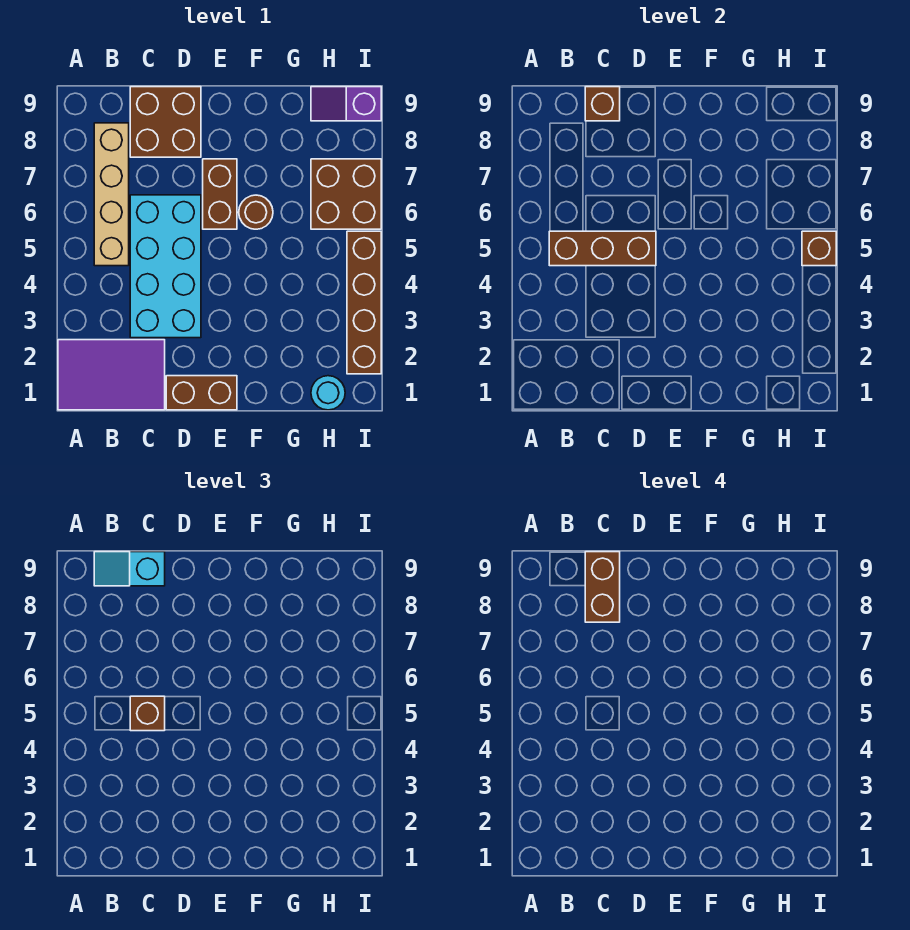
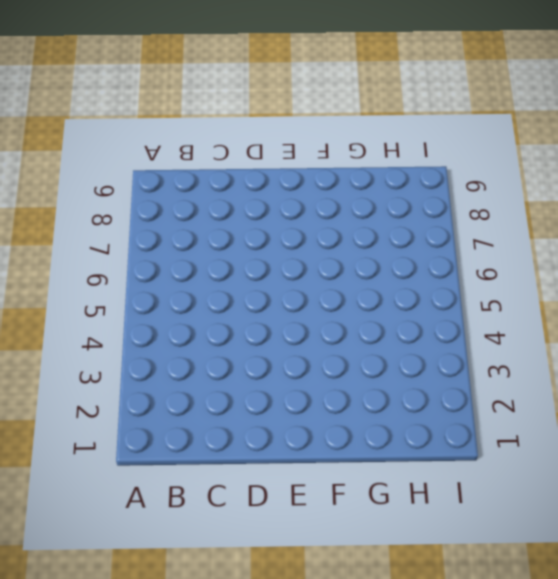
none -> purple 2x3 tile [58,340,165,410]
none -> tan 1x4 brick [94,123,129,266]
none -> cyan 2x4 brick [130,195,201,338]

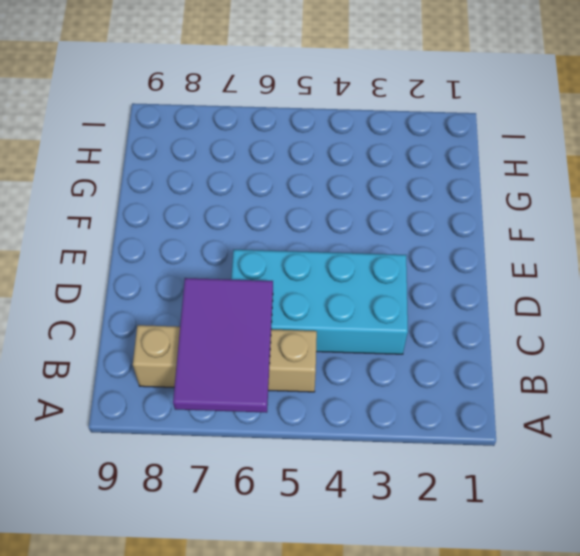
purple 2x3 tile [173,278,273,413] -> purple 2x3 tile moved to [58,340,165,410]
none -> brown 2x2 brick [130,87,201,157]
none -> brown 1x2 brick [166,376,237,410]
none -> brown 1x2 brick [203,159,237,229]

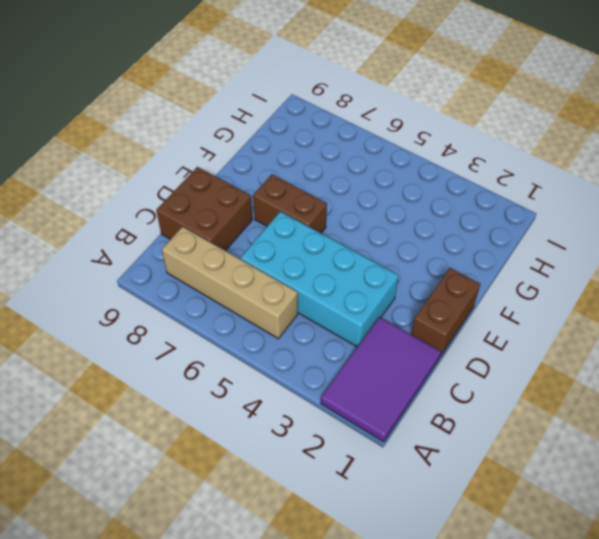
none -> brown 1x1 round brick [239,195,273,229]
none -> cyan 1x1 round brick [311,376,345,410]
none -> brown 2x2 brick [311,159,381,229]

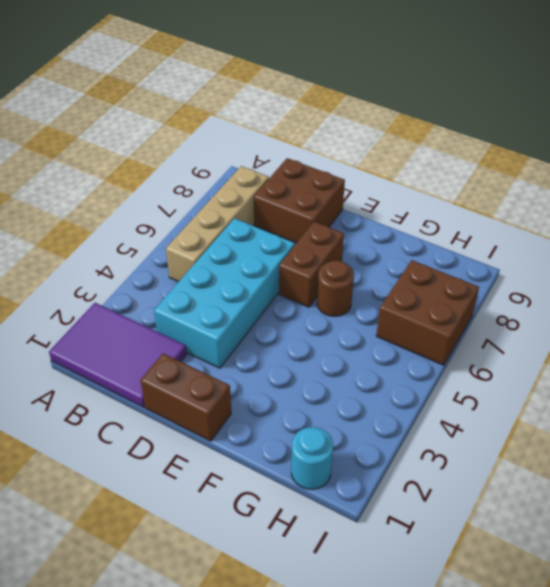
none -> purple 1x2 slope [311,87,381,121]
none -> brown 1x4 brick [347,231,381,374]
none -> brown 1x3 brick [549,231,656,266]

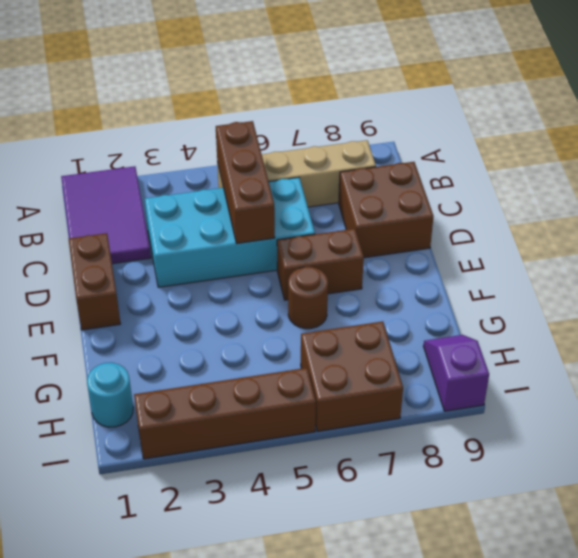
none -> brown 1x1 brick [585,87,620,121]
none -> brown 1x1 brick [802,231,836,266]
none -> cyan 1x2 slope [94,552,165,586]

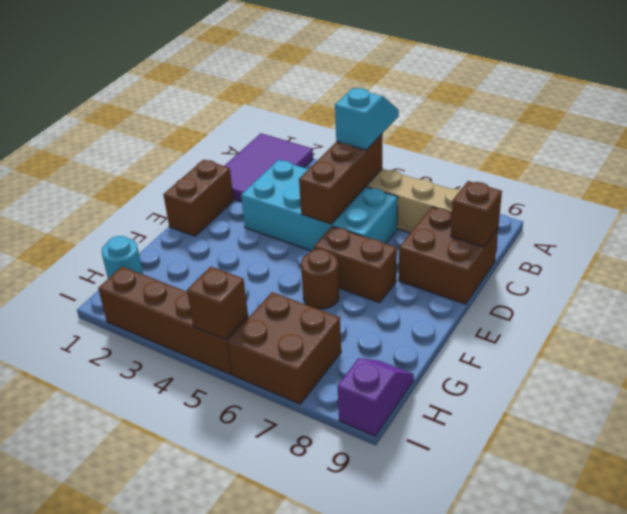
cyan 1x2 slope [335,88,399,150] -> cyan 1x2 slope moved to [94,552,165,586]
none -> brown 1x1 brick [130,696,165,731]
none -> brown 1x2 brick [585,552,620,622]

